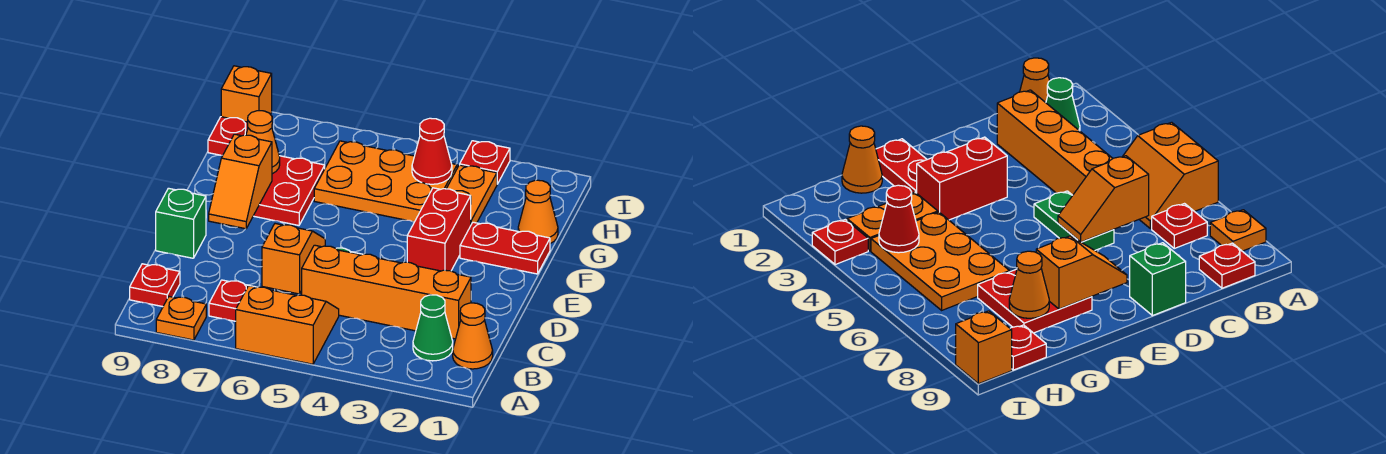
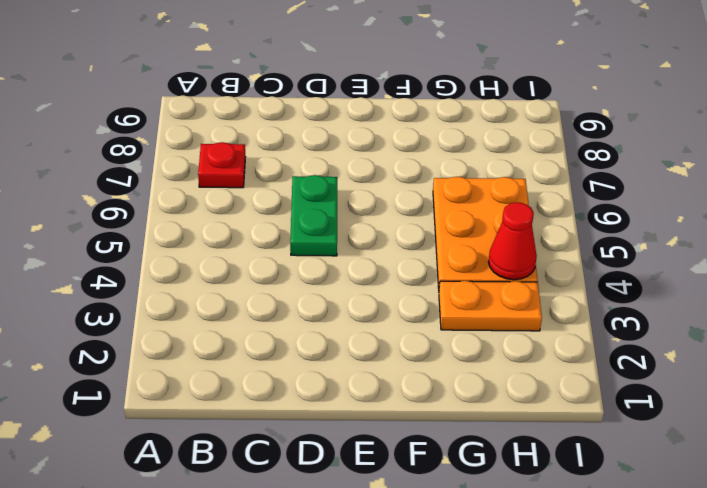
none -> orange 2x2 slope [236,286,339,364]
none -> orange 1x1 plate [156,297,206,340]
none -> orange 1x1 cone [453,303,493,369]

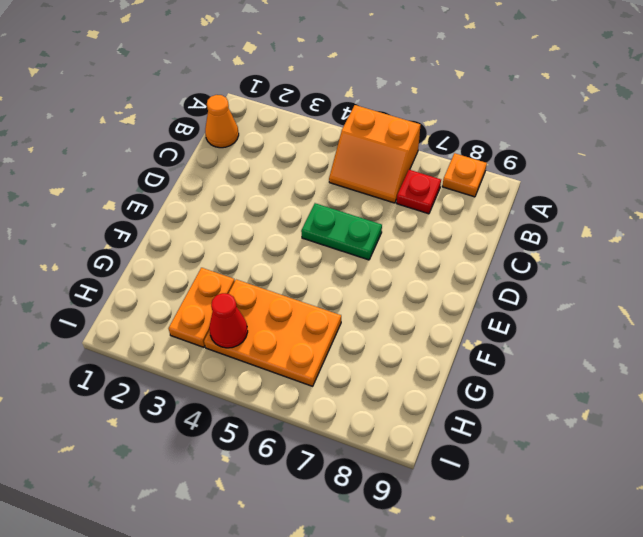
none -> green 1x1 cone [413,295,453,361]
none -> red 1x1 plate [130,264,180,307]
none -> orange 1x4 brick [302,245,471,339]

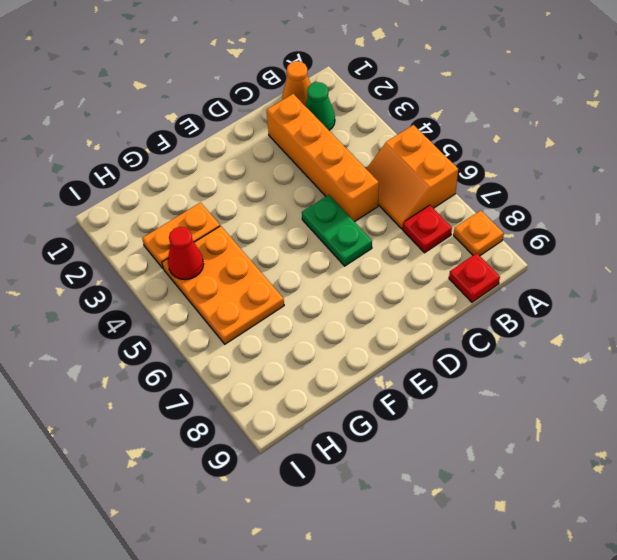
none -> green 1x1 brick [156,188,206,258]
none -> red 1x2 brick [407,188,471,271]
none -> red 1x2 plate [460,222,550,274]

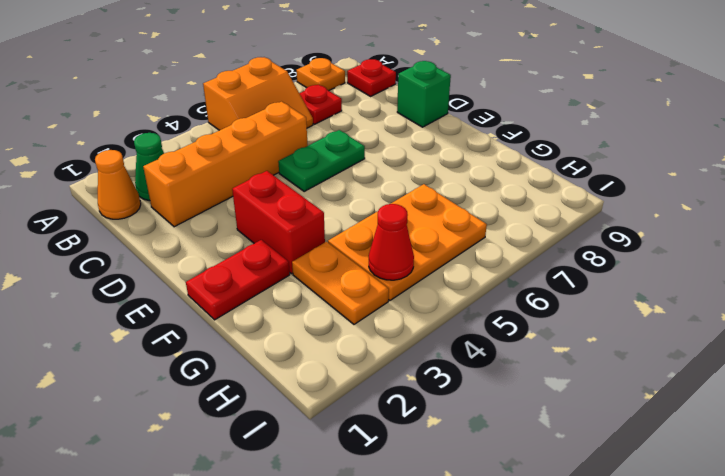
none -> red 2x2 plate [254,156,325,225]
none -> orange 1x1 cone [518,180,558,244]
none -> red 1x1 plate [208,117,248,155]

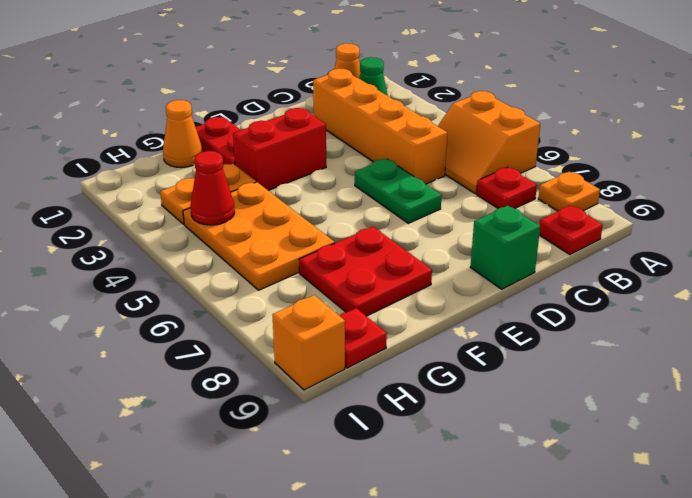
none -> red 1x1 plate [460,141,510,184]
none -> orange 1x2 slope [262,224,325,294]
none -> orange 1x2 slope [209,134,272,229]

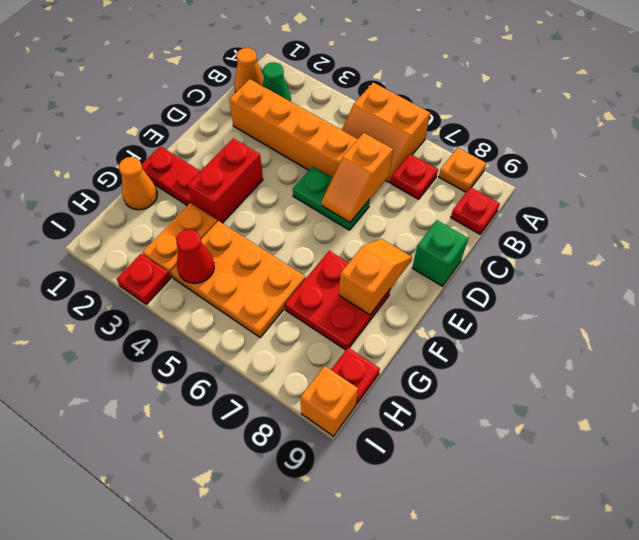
none -> orange 1x1 cone [246,111,280,174]

